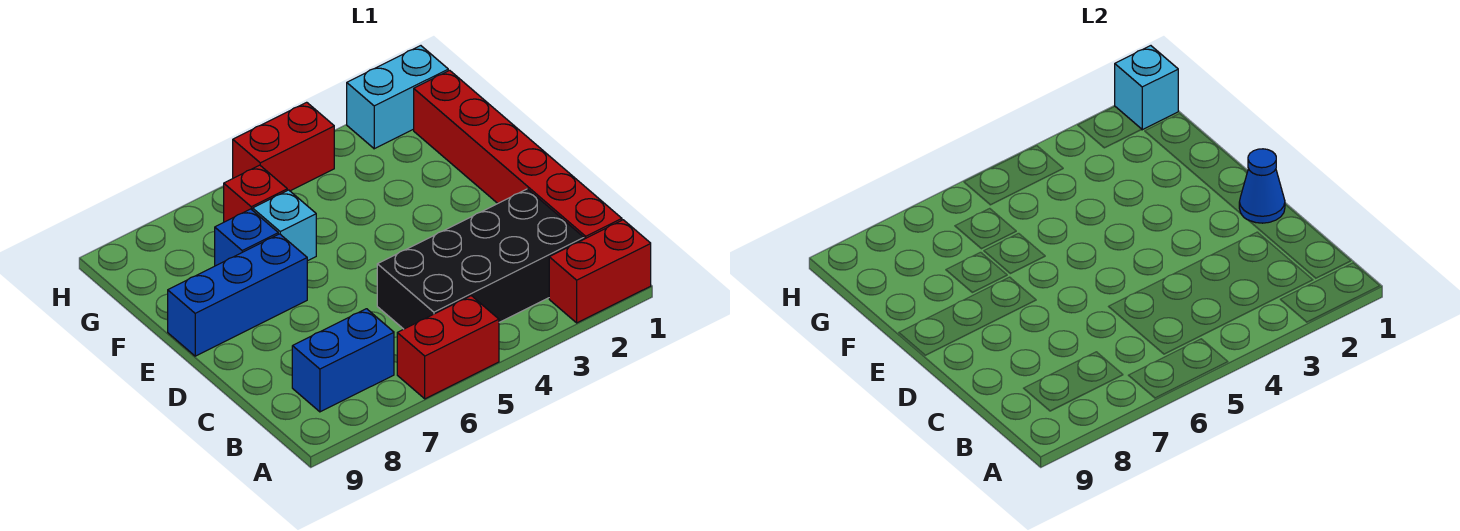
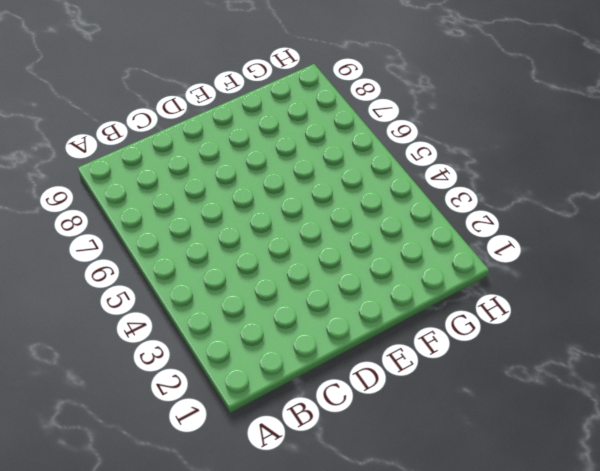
none -> red 1x2 brick [549,220,651,323]
none -> red 1x2 brick [397,296,499,399]
none -> red 1x6 brick [414,70,622,239]

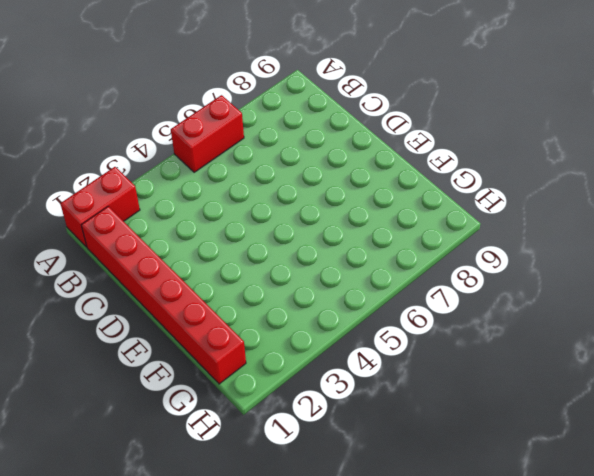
none -> black 2x4 brick [377,189,584,329]
none -> blue 1x2 brick [292,309,394,412]
none -> blue 1x3 brick [168,234,307,356]

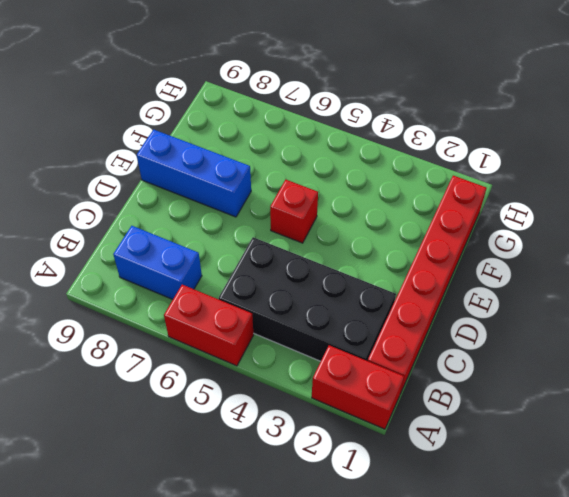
red 1x1 brick [270,180,318,243] -> red 1x1 brick moved to [224,165,287,222]
none -> cyan 1x1 brick [253,190,316,261]
none -> blue 1x1 brick [215,209,278,266]
none -> cyan 1x2 brick [347,46,448,149]

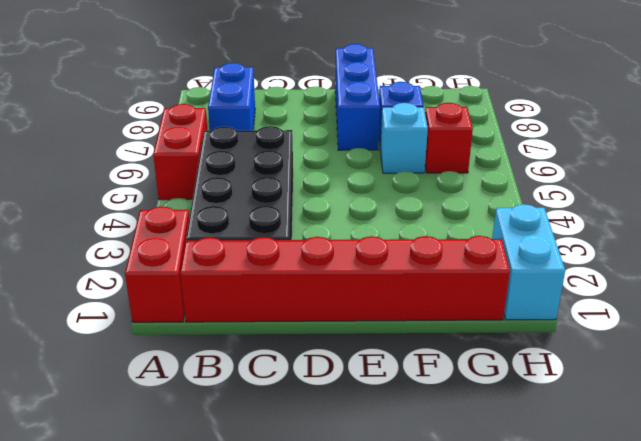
none -> red 1x2 brick [233,102,334,191]
none -> blue 1x1 cone [1239,149,1285,223]
none -> cyan 1x1 brick [1115,46,1178,130]

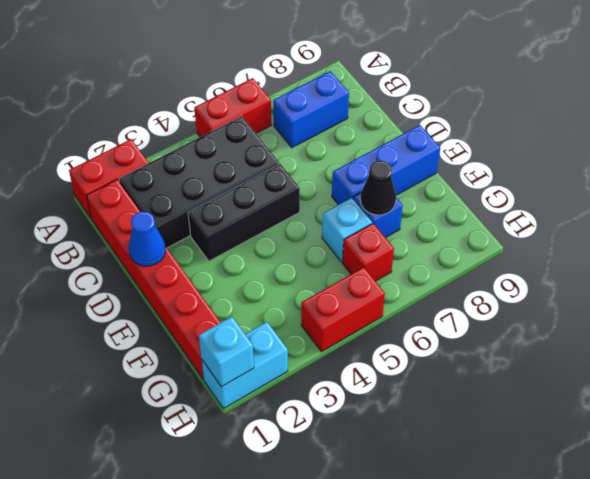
black 1x3 brick [188,164,300,261] -> none
black 1x1 cone [360,161,396,215] -> none

